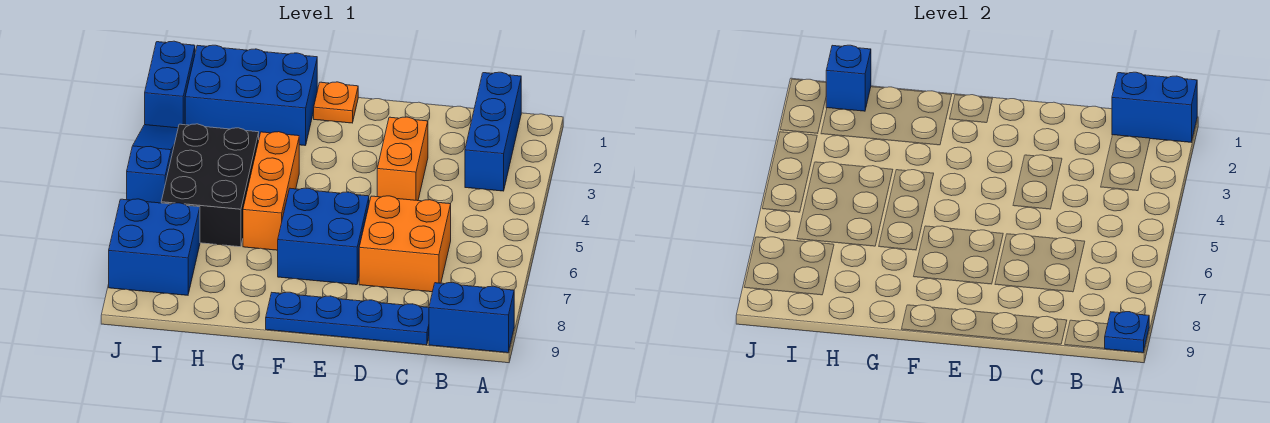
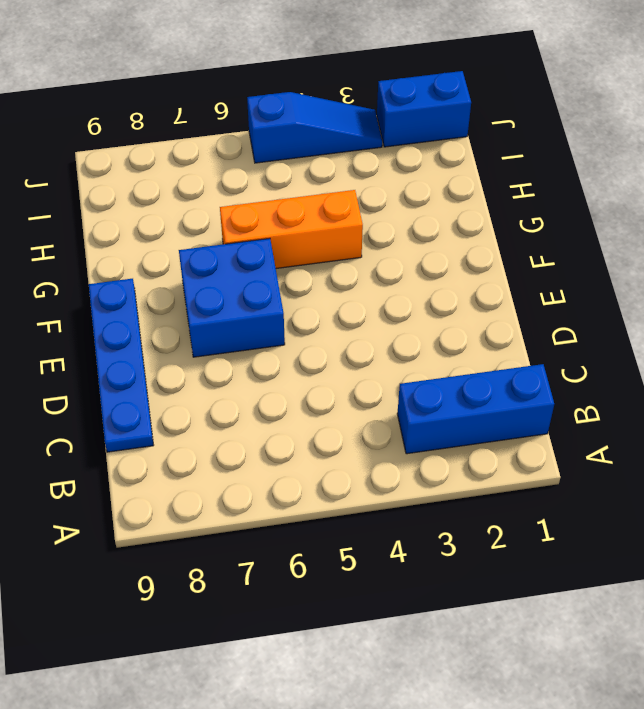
none -> blue 1x2 brick [429,282,514,353]
none -> orange 2x2 brick [359,196,451,292]
none -> orange 1x2 brick [377,117,428,201]

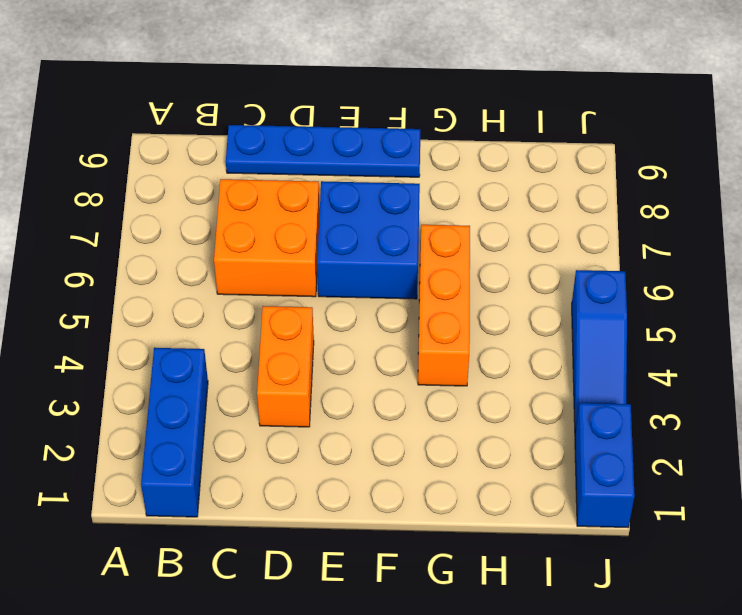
none -> blue 1x2 brick [429,282,514,353]
none -> orange 1x1 plate [314,82,358,123]
none -> blue 2x3 brick [185,45,317,146]

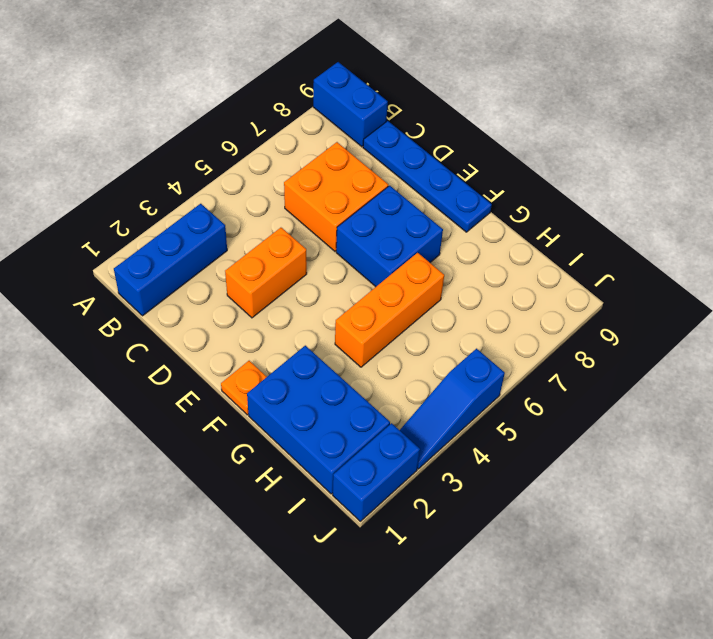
none -> black 2x3 brick [161,124,259,247]
none -> blue 2x2 brick [109,199,200,295]
none -> blue 1x2 brick [1112,72,1197,142]

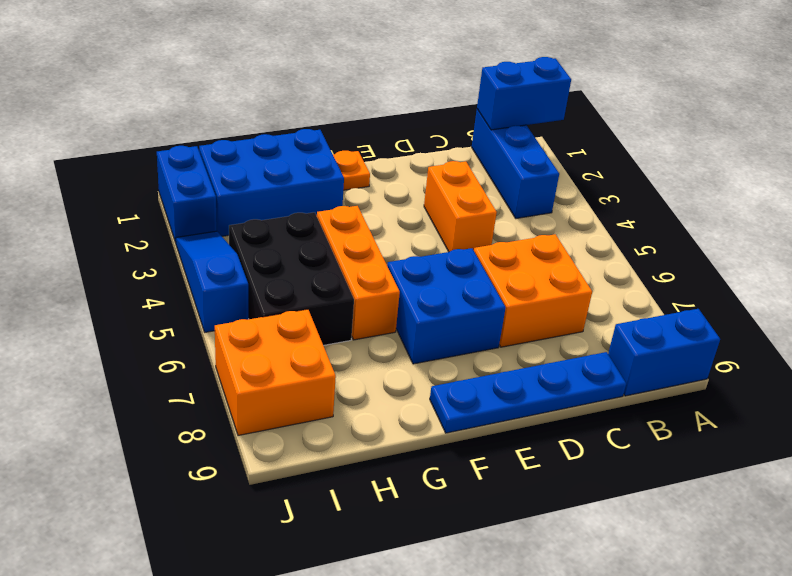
orange 2x2 brick [215,309,336,436] -> blue 2x2 brick [109,199,200,295]
none -> blue 1x1 plate [1104,312,1149,353]
none -> blue 1x1 brick [826,45,871,111]

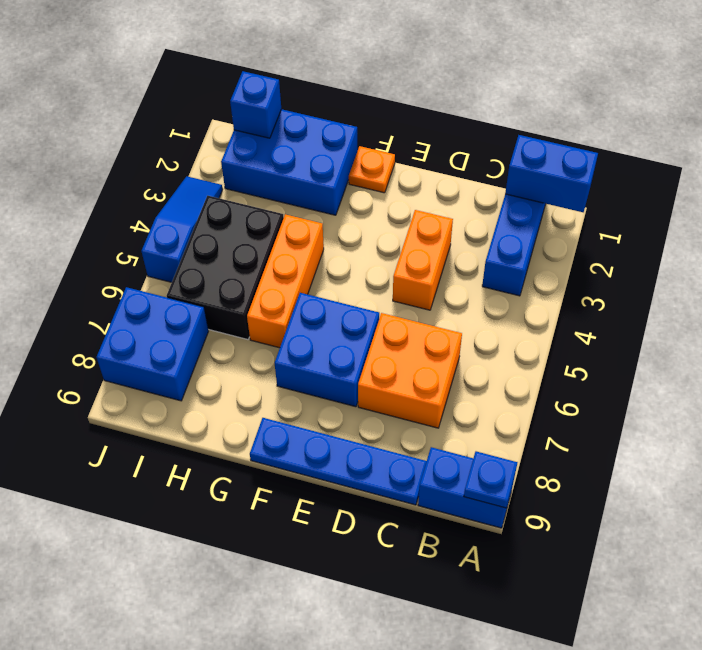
none -> blue 1x2 brick [145,41,195,128]

